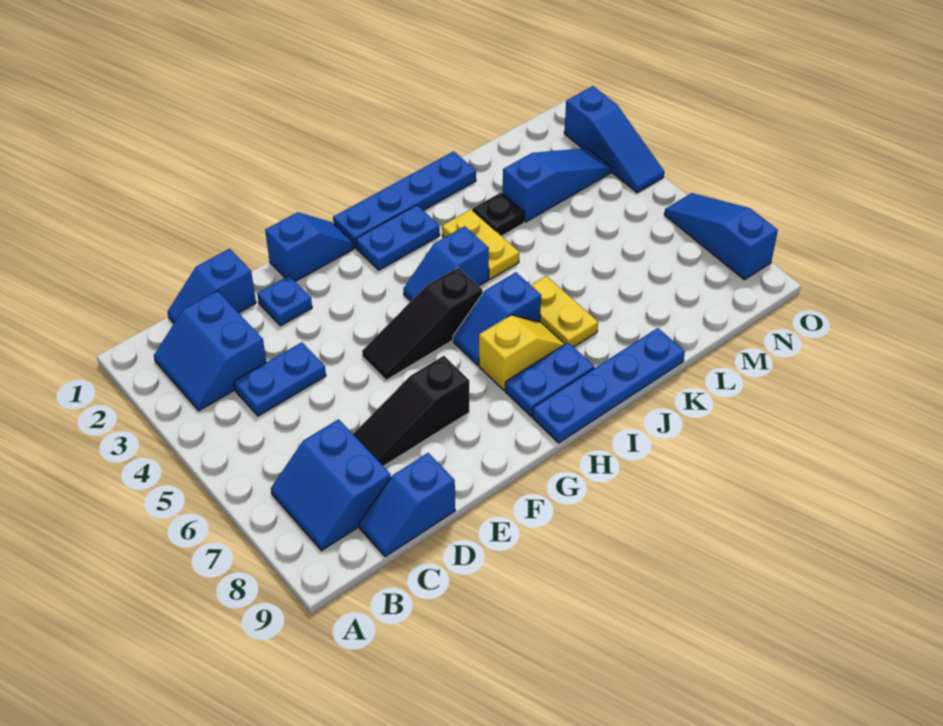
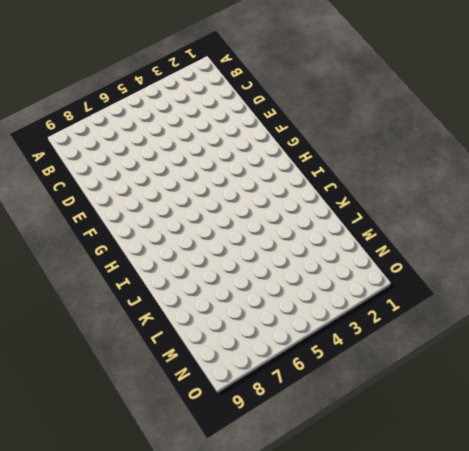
none -> blue 2x2 slope [154,291,266,411]
none -> blue 2x2 slope [271,419,391,551]
none -> blue 1x2 slope [167,249,256,323]

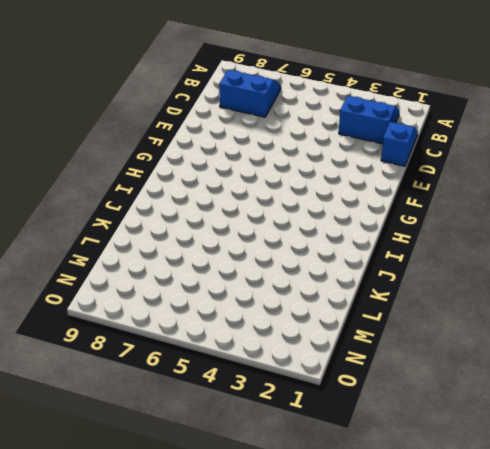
none -> blue 1x2 plate [234,342,326,416]
none -> blue 1x2 slope [359,453,455,557]
none -> black 1x3 slope [353,356,469,466]

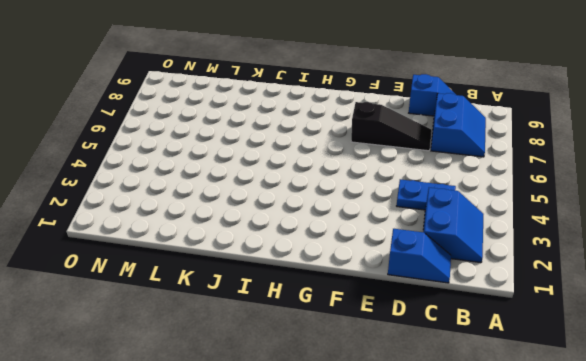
none -> blue 1x1 plate [257,276,312,326]
none -> blue 1x2 slope [265,212,354,281]
none -> black 1x3 slope [362,268,483,380]

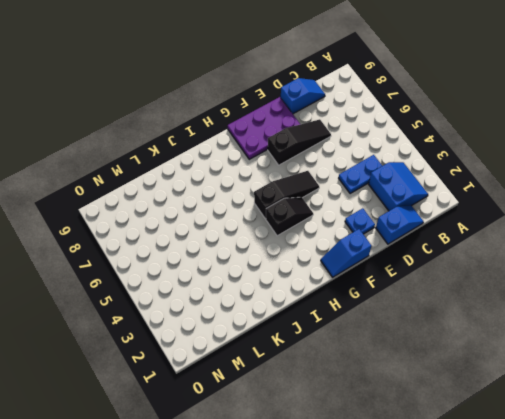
purple 2x3 plate [228,97,300,159] -> none
black 1x2 slope [266,197,313,236] -> blue 1x2 slope [403,226,489,301]
none -> blue 2x2 slope [271,419,391,551]
none -> blue 1x4 plate [333,151,476,248]
none -> blue 1x2 plate [356,205,440,270]

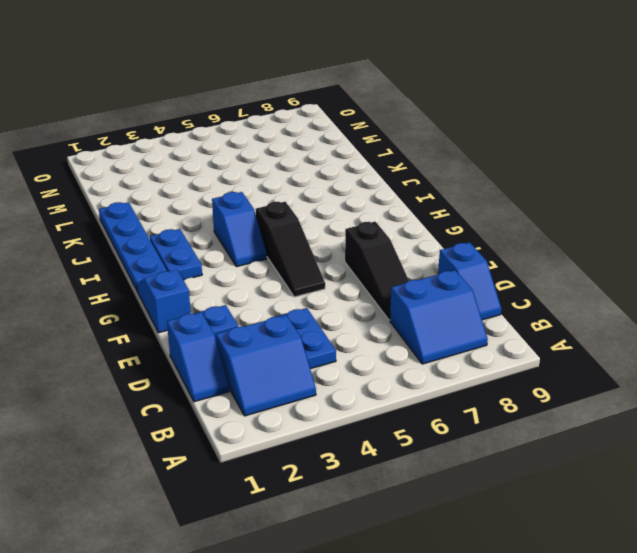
none -> blue 1x2 slope [453,272,541,365]
none -> yellow 1x2 slope [479,315,565,390]
none -> blue 1x2 plate [505,343,594,416]

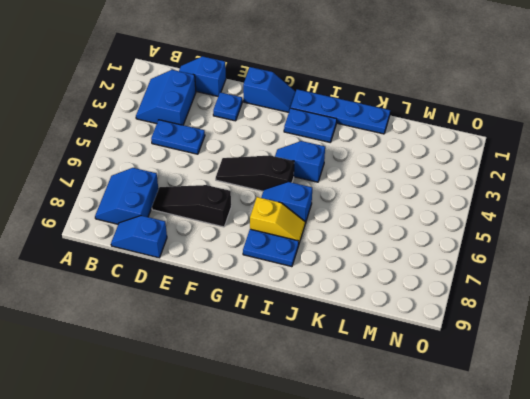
none -> blue 1x4 plate [532,328,685,443]
none -> yellow 1x2 plate [442,209,519,279]
none -> yellow 1x2 plate [531,276,598,347]

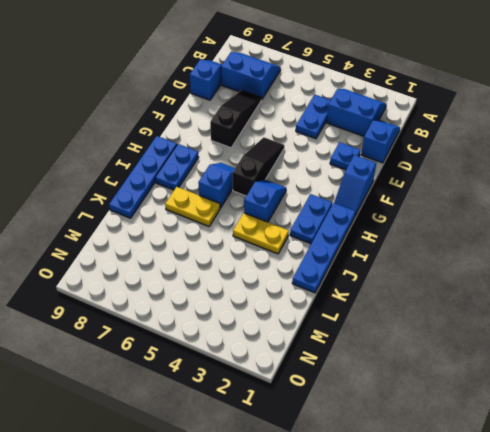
none -> yellow 1x2 slope [479,315,565,390]
none -> black 1x1 plate [473,193,525,236]
none -> blue 1x3 slope [503,148,611,222]

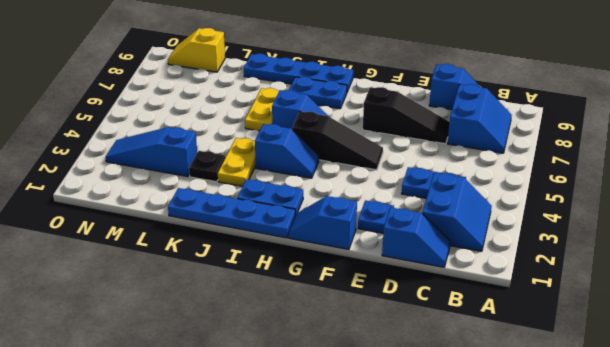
yellow 1x2 slope [168,28,225,72] -> yellow 1x2 slope moved to [479,315,565,390]
none -> blue 1x3 slope [564,86,664,193]
none -> blue 1x3 slope [664,193,778,280]

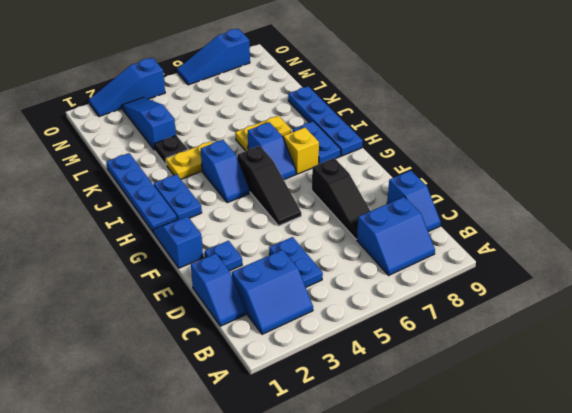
blue 1x3 slope [89,58,165,117] -> blue 1x3 slope turned to [564,86,664,193]

